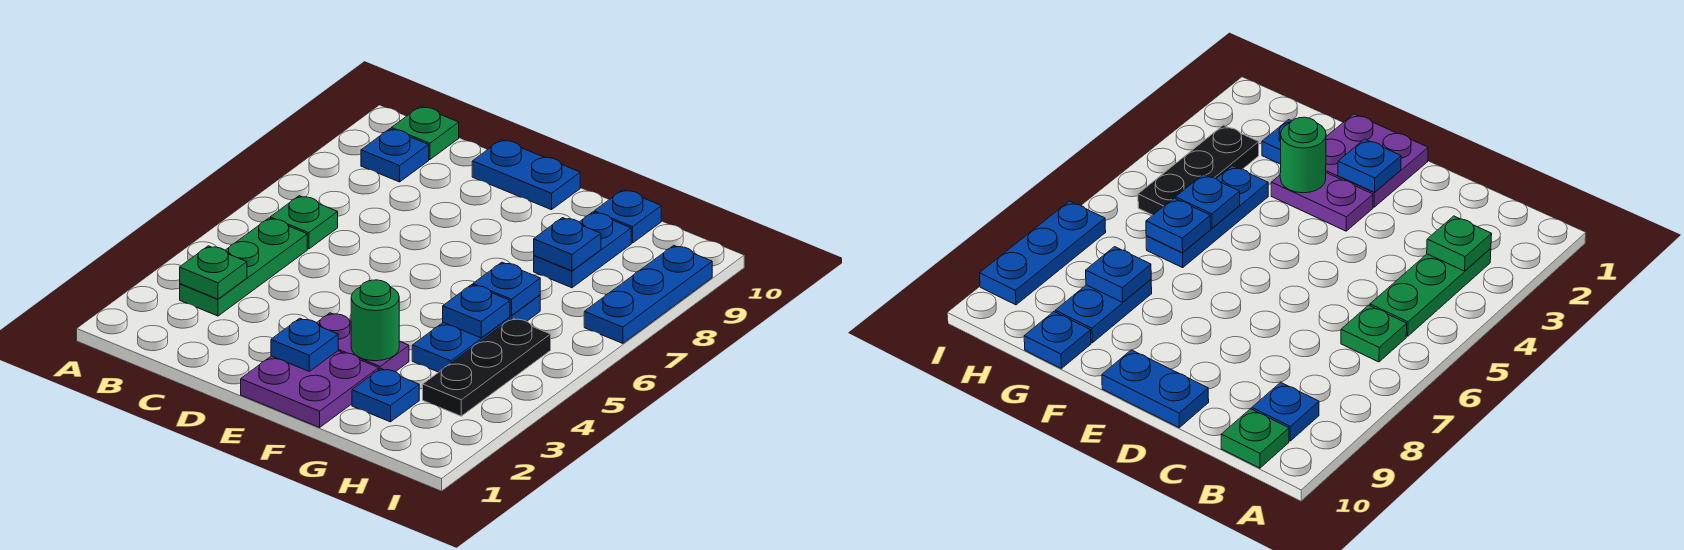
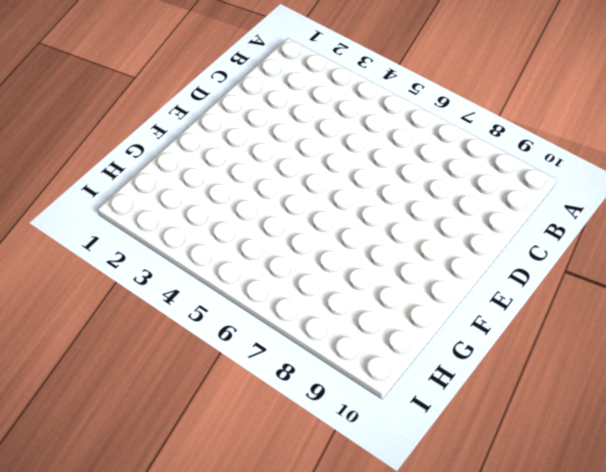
none -> green 1x3 plate [180,218,307,316]
none -> green 1x1 plate [270,196,338,249]
none -> blue 1x1 plate [361,129,429,182]

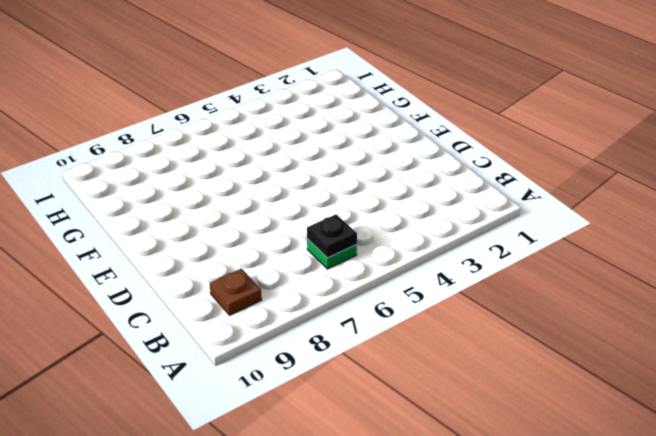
black 1x1 plate [307,215,357,258] -> none
brown 1x1 plate [210,269,262,315] -> blue 1x1 plate [361,129,429,182]
none -> green 1x3 plate [180,218,307,316]
none -> green 1x1 plate [391,106,459,160]
none -> blue 1x2 plate [472,140,580,210]

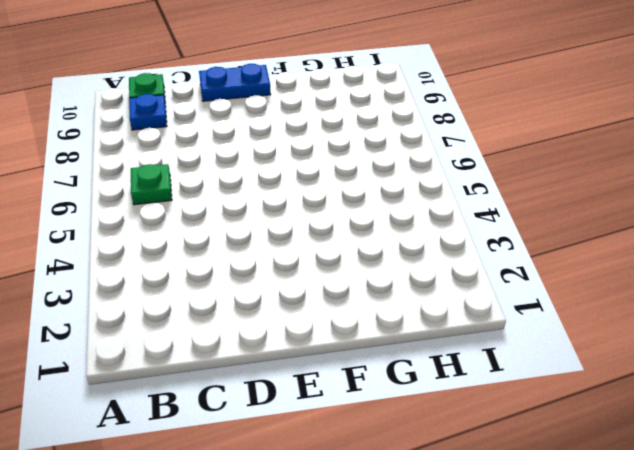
none -> green 1x3 plate [180,218,307,316]
none -> purple 2x2 plate [241,351,379,427]
none -> purple 1x2 plate [317,313,409,372]

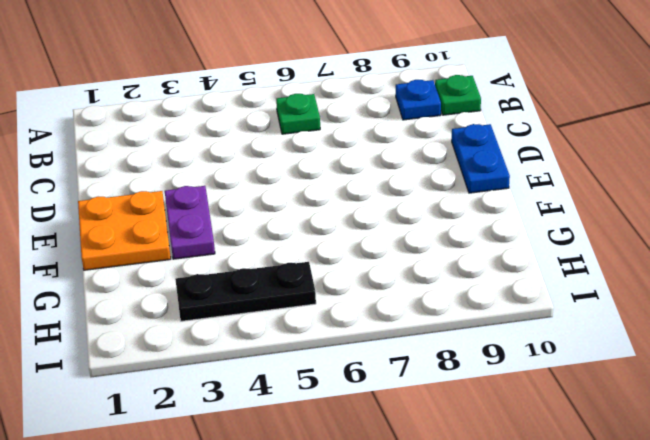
orange 2x2 plate [78,191,171,270] -> purple 2x2 plate [241,351,379,427]
none -> green 1x3 plate [180,218,307,316]
none -> blue 1x1 plate [352,369,419,422]
none -> blue 1x3 plate [412,295,540,372]

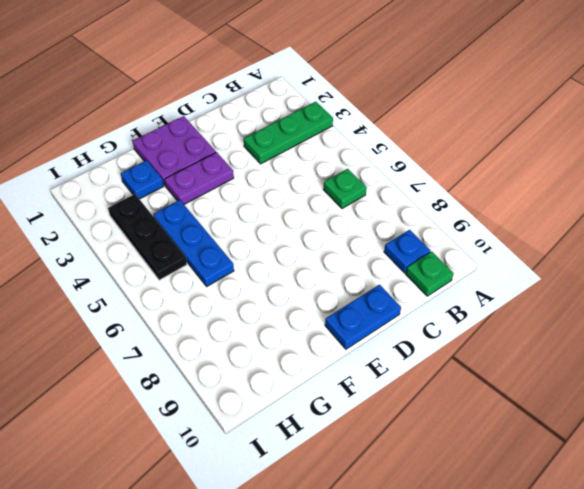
green 1x3 plate [244,102,333,164] -> green 1x3 plate turned to [180,218,307,316]
none -> blue 1x2 plate [534,212,631,288]
none -> blue 1x1 plate [594,190,661,243]
none -> blue 1x3 plate [584,246,712,343]

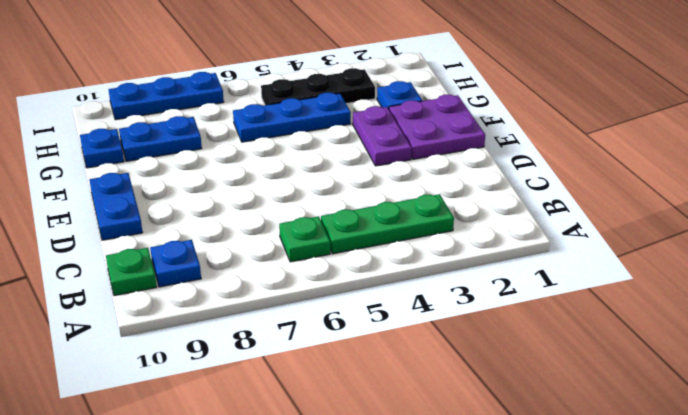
none -> green 1x1 plate [180,246,247,299]
none -> blue 1x1 plate [271,318,338,371]
none -> green 1x1 round brick [351,280,399,361]

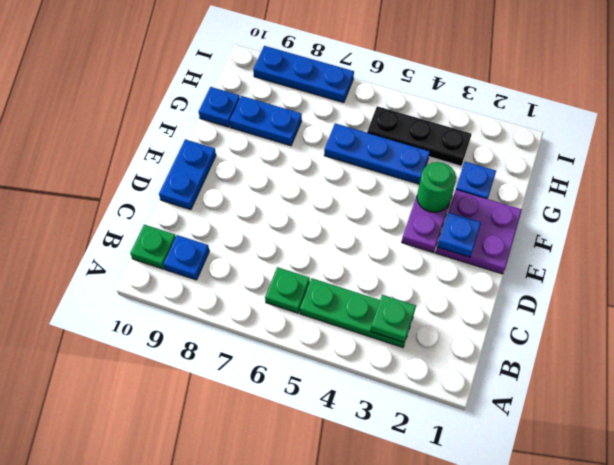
none -> blue 1x1 plate [443,285,510,338]
none -> blue 1x1 plate [473,262,540,316]
none -> blue 1x1 plate [534,218,601,271]

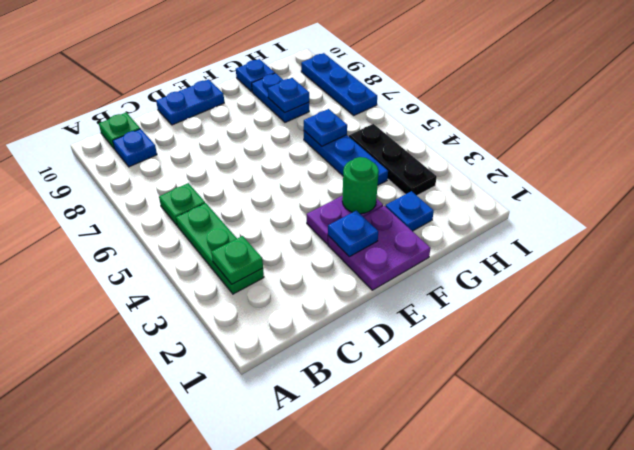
none -> blue 1x1 plate [443,285,510,338]

